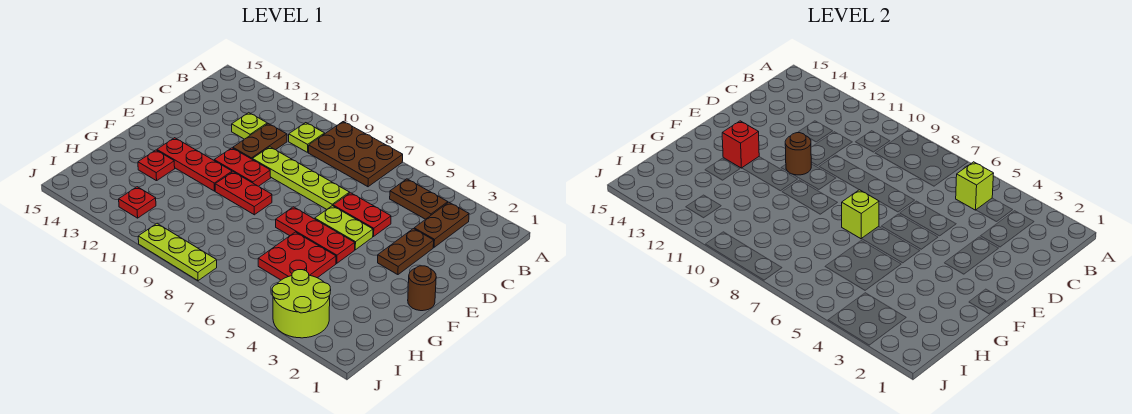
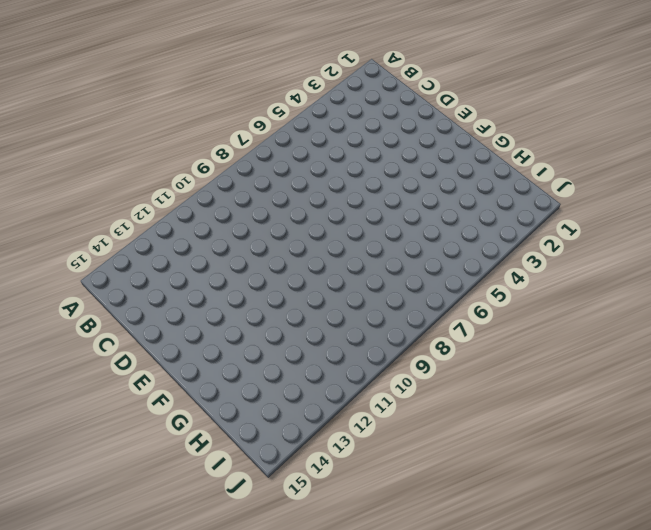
none -> brown 2x3 plate [309,122,403,187]
none -> brown 1x2 plate [414,202,469,247]
none -> brown 1x2 plate [390,179,448,219]

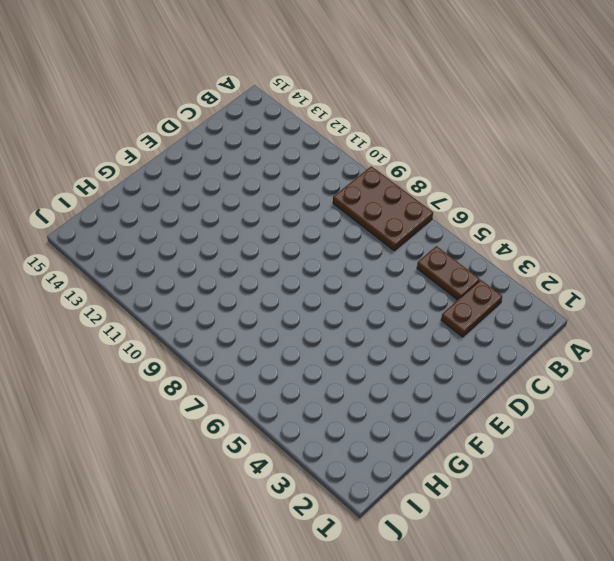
none -> lime 1x1 plate [289,123,325,152]
none -> brown 1x2 plate [233,124,287,159]
none -> lime 1x1 plate [232,113,267,139]

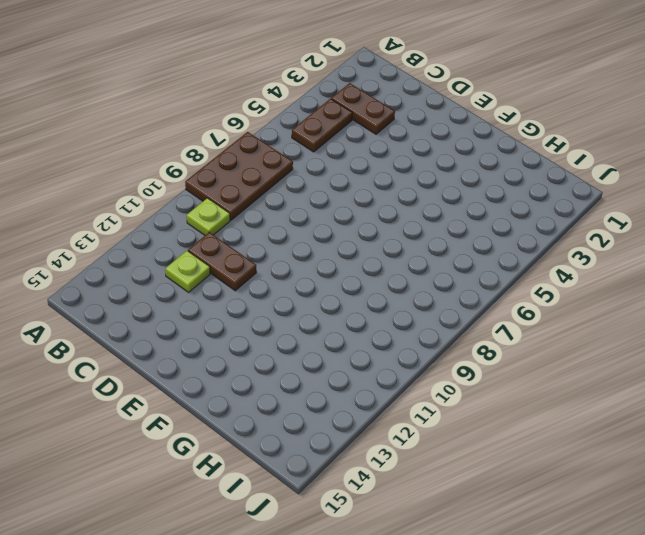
none -> brown 1x2 plate [378,229,434,275]
none -> red 1x2 plate [333,193,391,236]
none -> lime 1x4 plate [252,147,350,210]

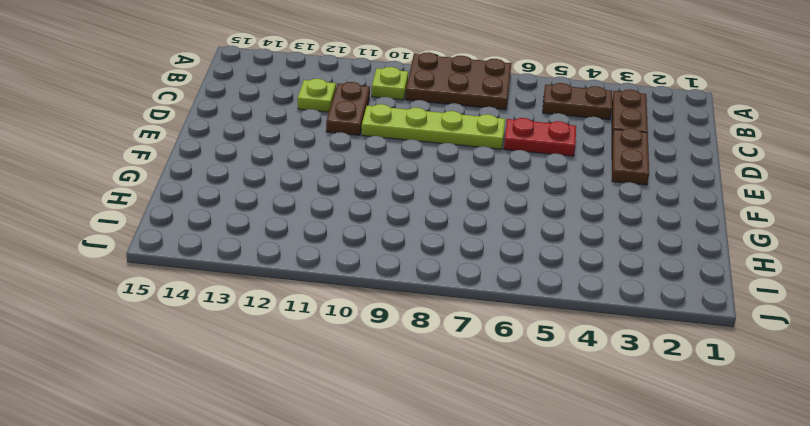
none -> lime 1x2 plate [315,206,373,250]
none -> red 1x2 plate [214,148,271,186]
none -> brown 1x1 round brick [408,266,436,311]

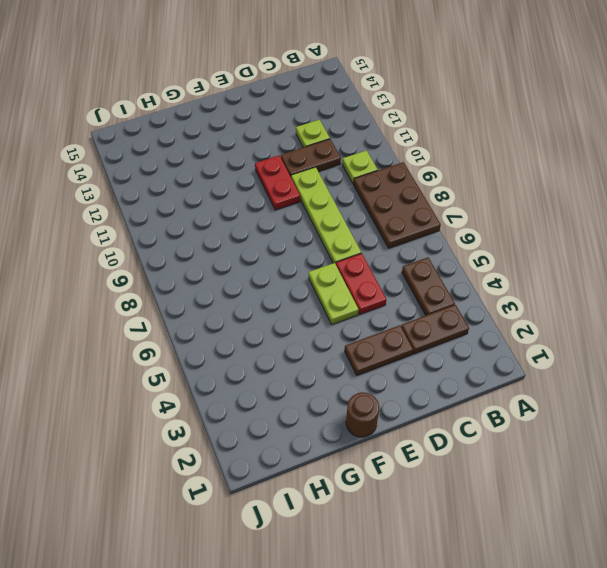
none -> red 1x3 plate [276,207,355,263]
none -> red 1x2 plate [215,172,272,215]
none -> red 1x3 plate [157,138,232,191]

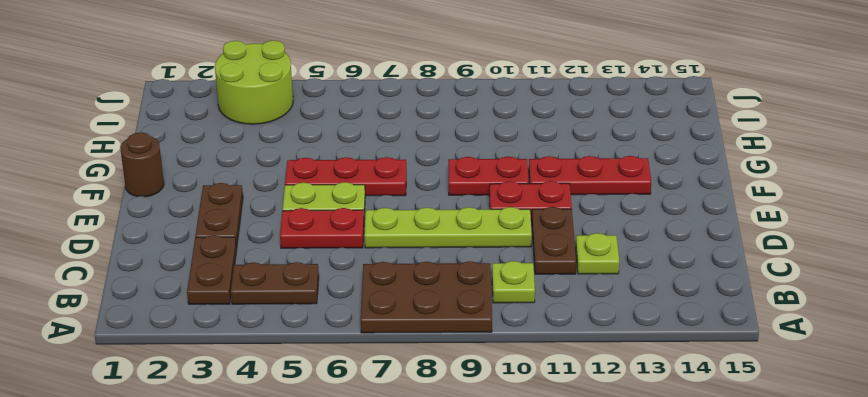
none -> red 2x2 plate [258,232,336,280]
none -> red 1x1 plate [138,150,175,181]
none -> red 1x1 plate [119,187,156,218]

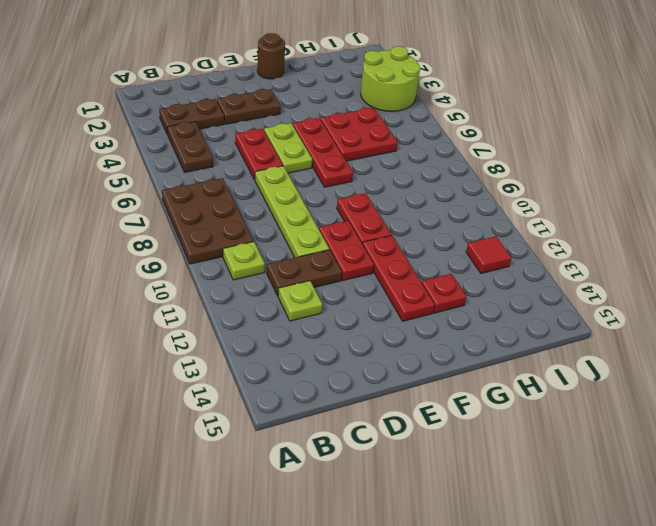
red 1x1 tile [466,236,511,273] -> red 1x1 plate [119,187,156,218]
none -> lime 1x3 plate [138,224,217,281]
none -> lime 1x1 brick [956,162,994,210]
none -> brown 1x1 round brick [785,133,811,175]

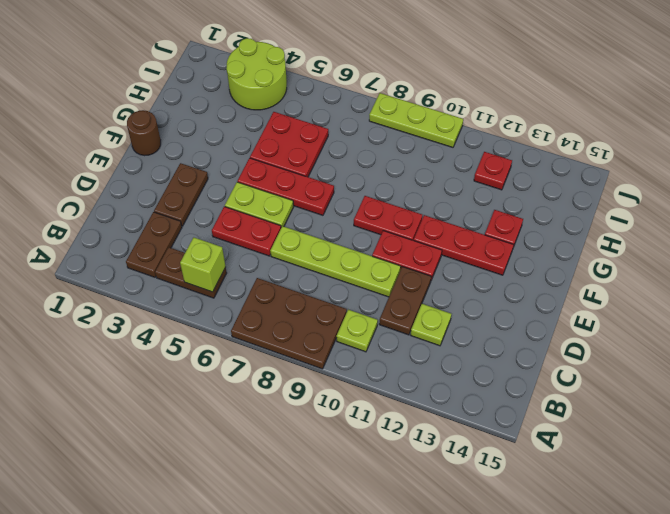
none -> brown 1x1 round brick [785,133,811,175]
none -> lime 1x1 brick [842,190,879,239]
none -> red 1x1 brick [722,121,759,168]

